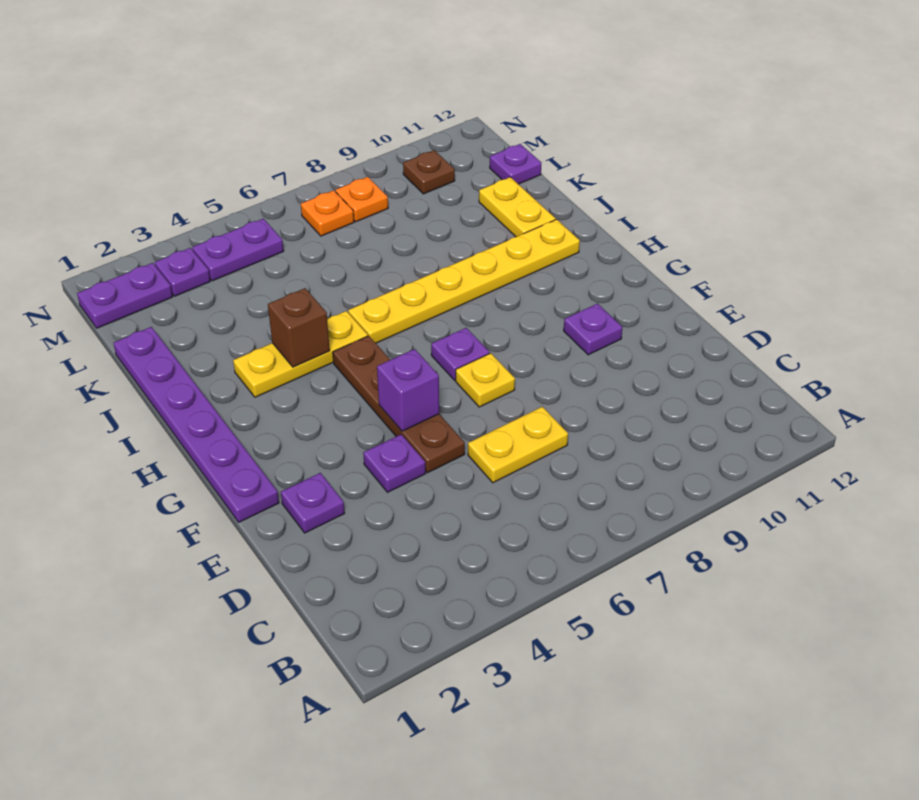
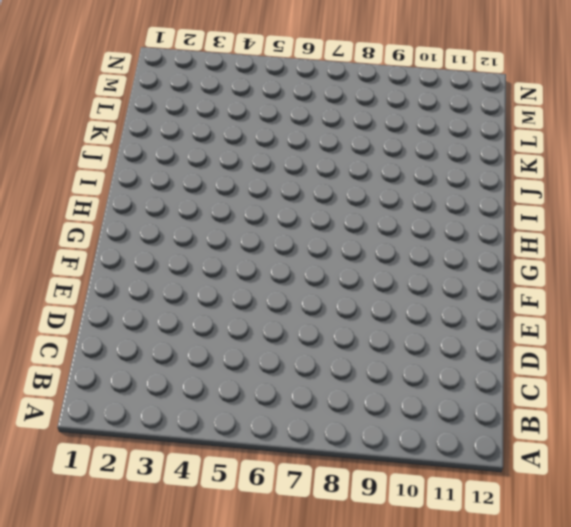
none -> yellow 1x2 plate [468,407,568,483]
none -> purple 1x1 plate [281,473,345,533]
none -> purple 1x1 plate [363,434,426,492]

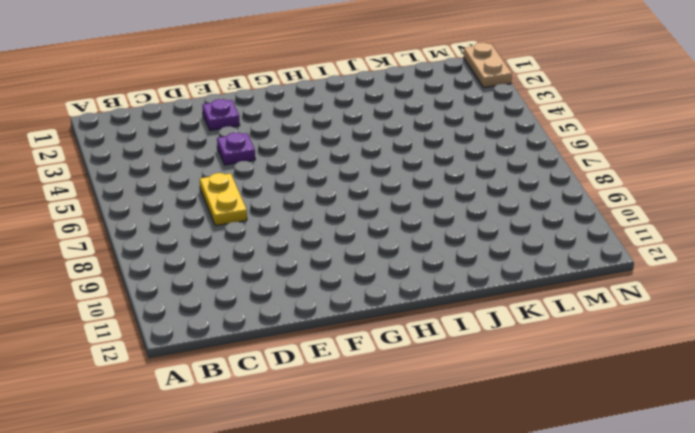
tan 1x2 plate [464,43,512,88] -> none
none -> brown 1x4 plate [333,336,465,473]
none -> purple 1x6 plate [114,327,279,522]
none -> yellow 1x1 plate [456,353,515,407]

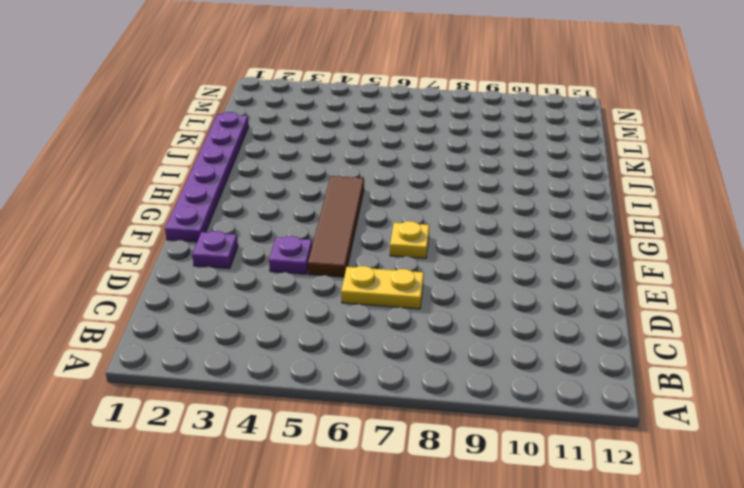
brown 1x4 tile [308,176,364,277] -> brown 1x4 plate [333,336,465,473]
none -> purple 1x1 plate [564,304,622,355]
none -> purple 1x1 plate [431,328,490,380]
none -> yellow 1x3 plate [233,311,368,397]

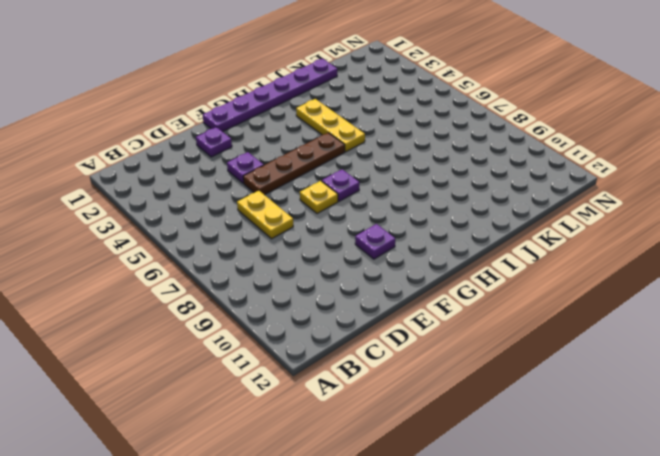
none -> yellow 1x6 plate [348,219,580,343]
none -> yellow 1x2 plate [479,177,556,237]
none -> purple 1x1 plate [490,144,541,184]

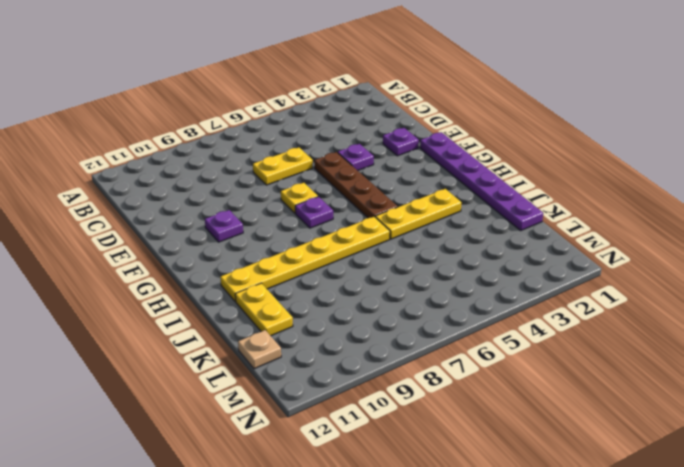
tan 1x1 plate [238,330,281,369] -> purple 1x1 plate [490,144,541,184]
none -> purple 1x2 plate [77,263,172,328]
none -> purple 1x1 plate [155,248,210,296]
none -> purple 1x2 plate [192,219,283,281]

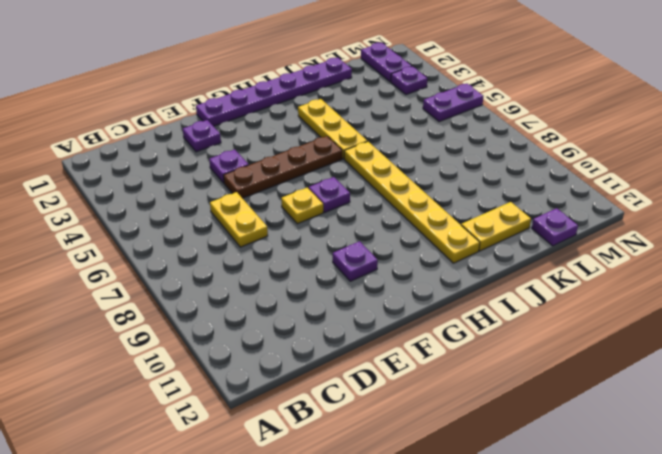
purple 1x2 plate [423,84,483,122] -> purple 1x2 plate turned to [192,219,283,281]
none -> orange 1x1 plate [301,190,354,236]
none -> orange 1x1 plate [335,177,388,222]
none -> brown 1x1 plate [403,150,455,194]

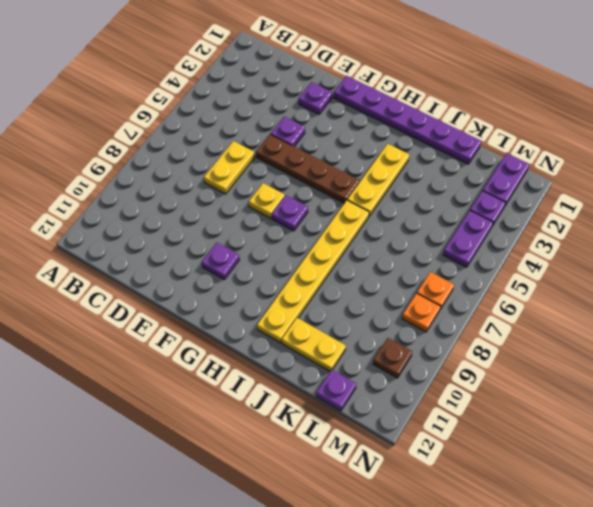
none -> purple 1x1 brick [377,349,439,431]
none -> brown 1x1 brick [268,288,330,367]

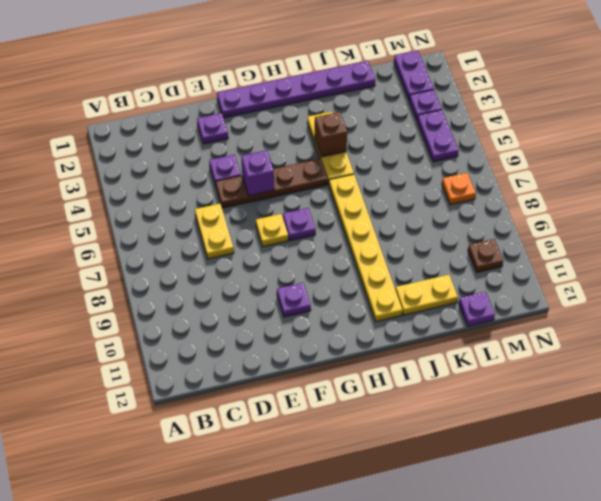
none -> orange 1x1 plate [335,177,388,222]

